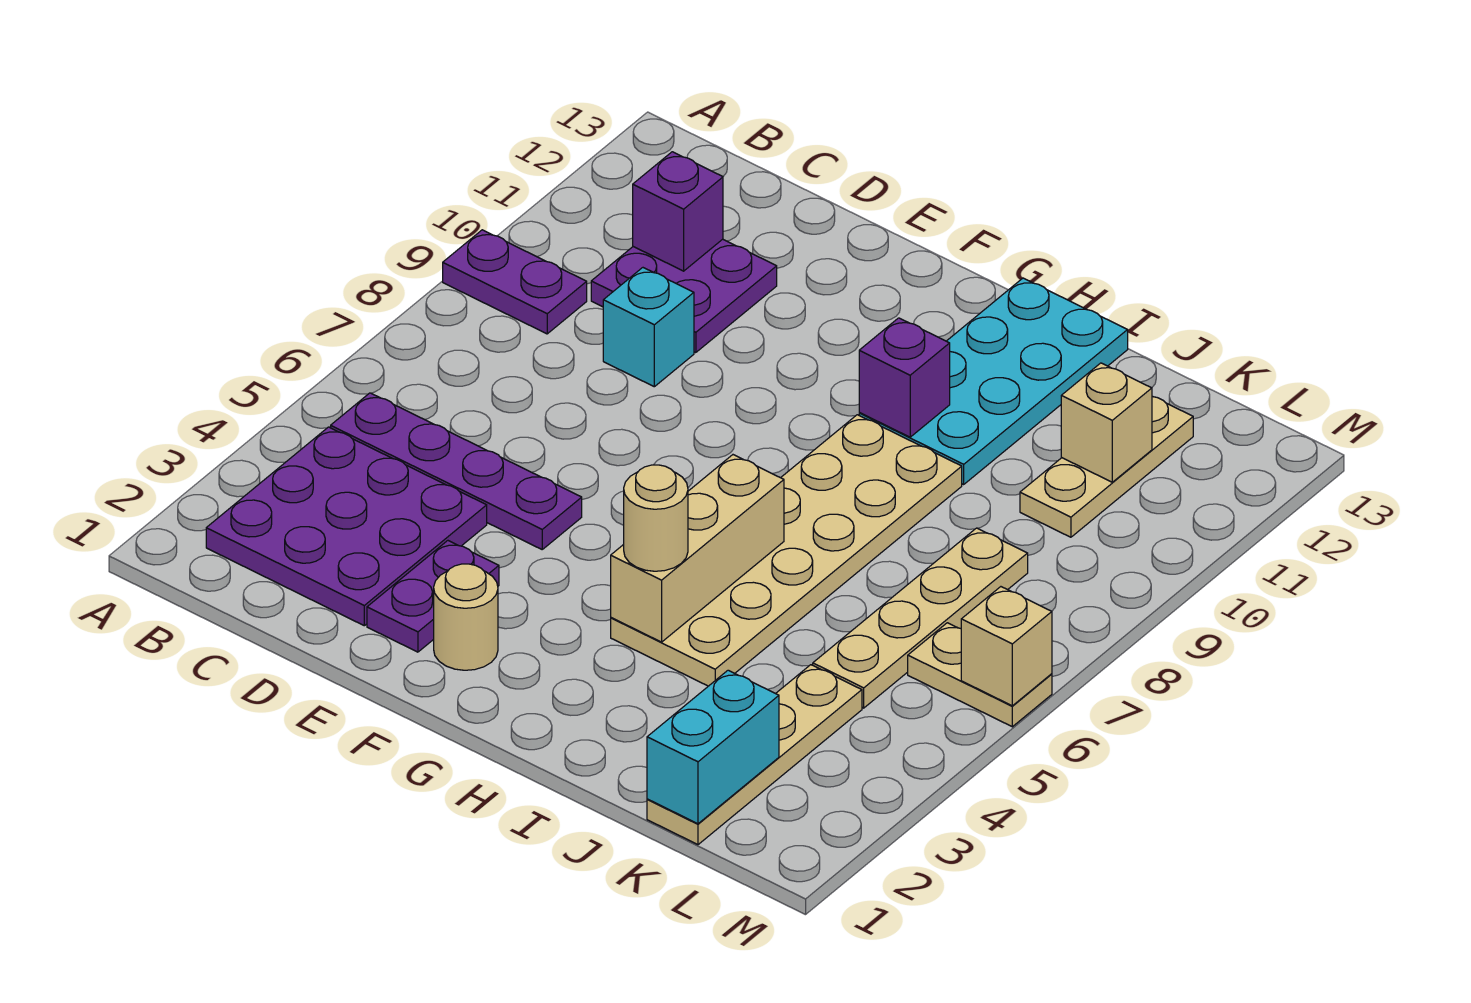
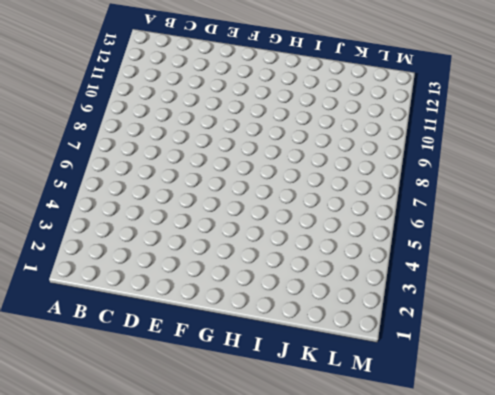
none -> purple 1x2 plate [443,230,587,334]
none -> purple 3x3 plate [206,427,487,626]
none -> purple 1x4 plate [331,393,582,549]

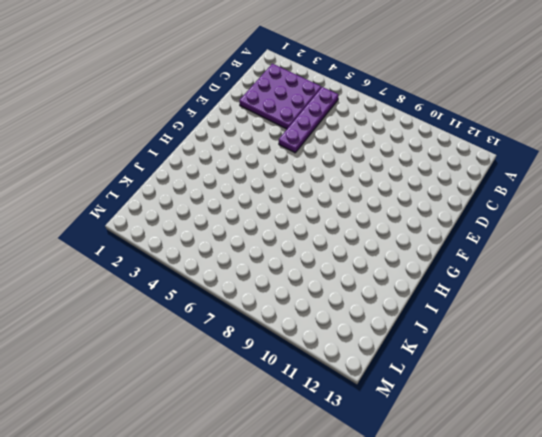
none -> purple 1x2 plate [443,230,587,334]
none -> purple 2x2 plate [591,239,777,353]
none -> cyan 1x1 brick [603,268,694,387]

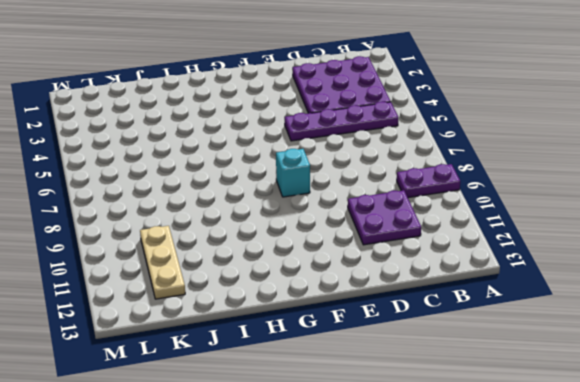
cyan 1x1 brick [276,149,310,197] -> cyan 1x1 brick moved to [603,268,694,387]
none -> purple 1x2 plate [367,541,499,652]
none -> tan 1x1 round brick [434,564,498,670]
none -> tan 2x6 plate [611,415,962,686]

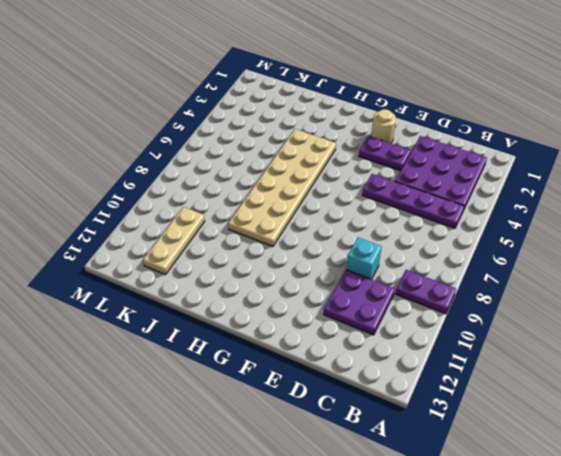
purple 1x2 plate [359,136,411,171] -> purple 1x2 plate turned to [367,541,499,652]
none -> cyan 2x4 plate [859,278,1128,484]
none -> tan 1x4 plate [647,665,862,845]
none -> tan 1x4 plate [813,528,1028,708]

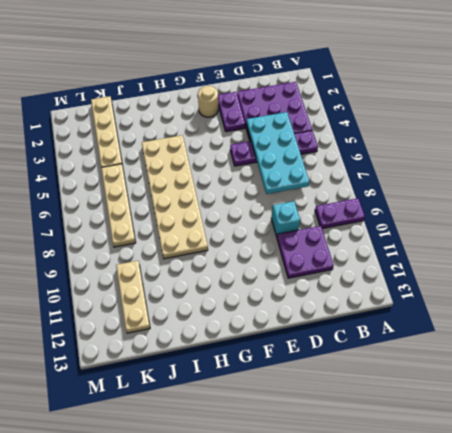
cyan 2x4 plate [246,112,309,194] -> cyan 2x4 plate moved to [859,278,1128,484]
none -> tan 1x2 plate [908,623,1052,727]
none -> purple 1x1 brick [633,152,723,271]
none -> tan 1x3 brick [611,455,784,642]

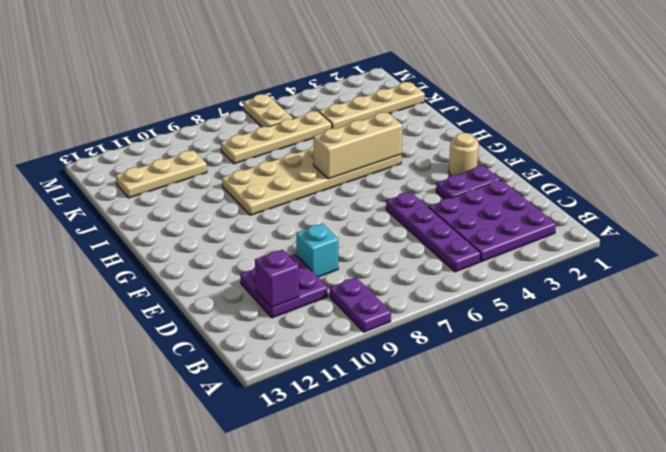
none -> cyan 2x4 plate [859,278,1128,484]
none -> purple 1x1 brick [859,318,950,437]
none -> cyan 1x2 brick [647,670,779,824]

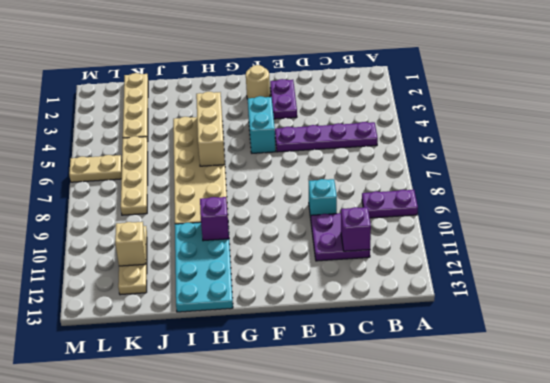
cyan 1x2 brick [248,96,276,153] -> cyan 1x2 brick moved to [647,670,779,824]
none -> purple 3x3 plate [206,427,487,626]
none -> tan 1x1 brick [961,587,1052,706]
none -> tan 1x1 round brick [624,465,688,571]

